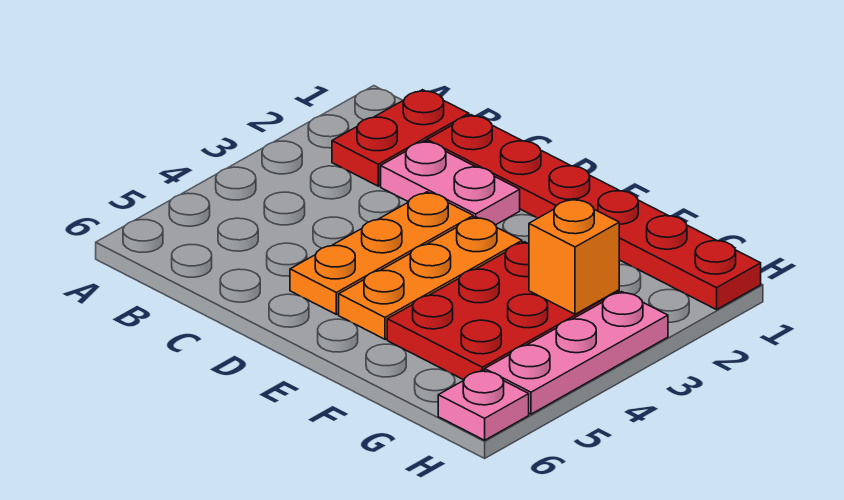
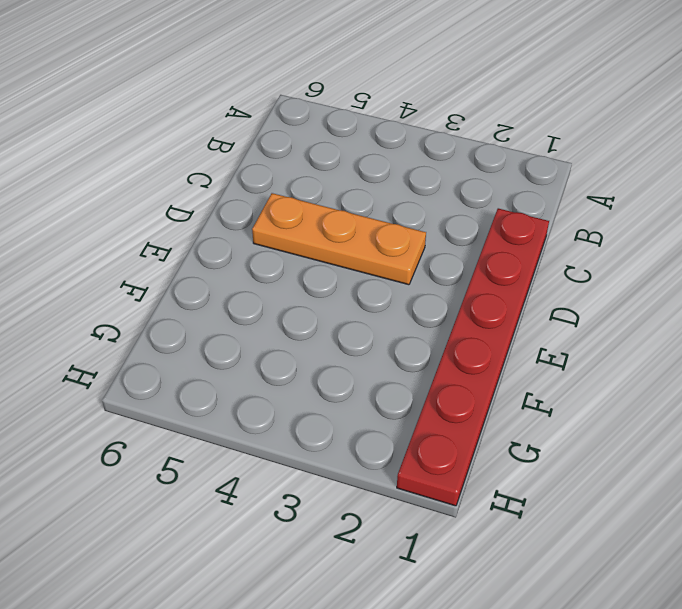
none -> red 1x2 plate [332,90,469,186]
none -> pink 1x2 plate [381,141,520,225]

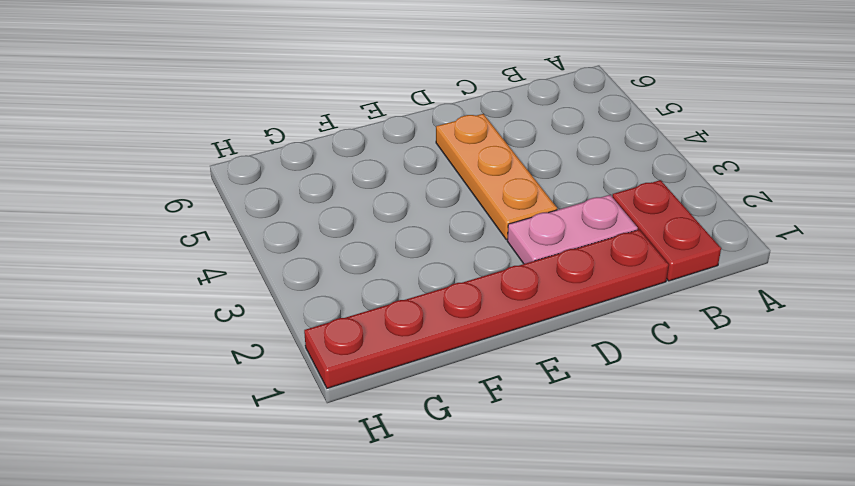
none -> orange 1x3 plate [339,217,522,339]
none -> red 2x3 plate [387,242,619,380]

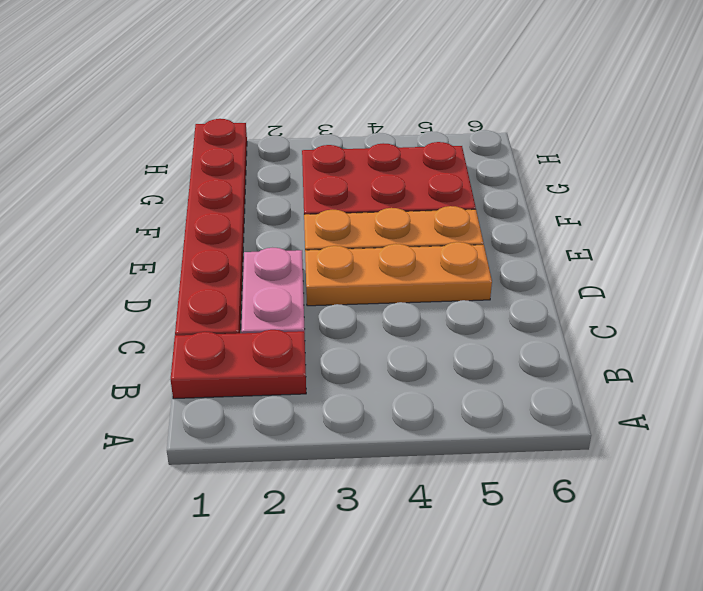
none -> pink 1x3 plate [485,292,668,414]
none -> pink 1x1 plate [438,370,529,440]

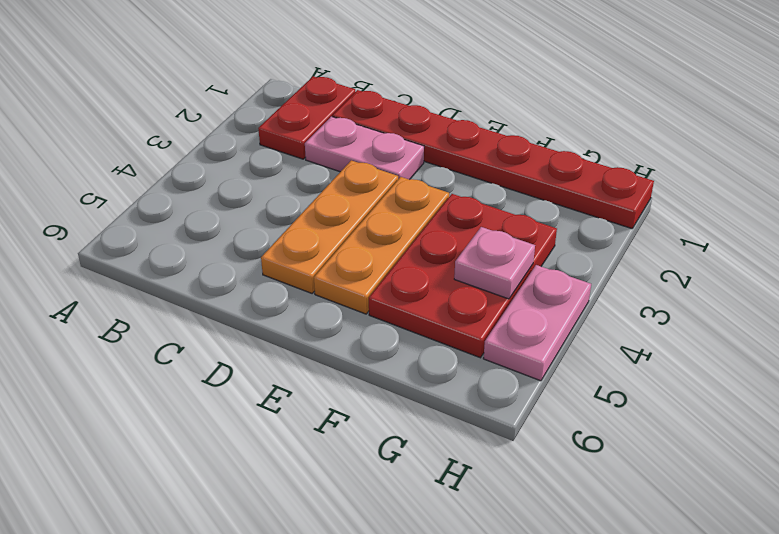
pink 1x1 plate [454,227,535,299] -> pink 1x1 plate moved to [438,370,529,440]
pink 1x2 plate [483,265,591,381] -> pink 1x3 plate [485,292,668,414]
none -> orange 1x1 brick [529,199,619,314]

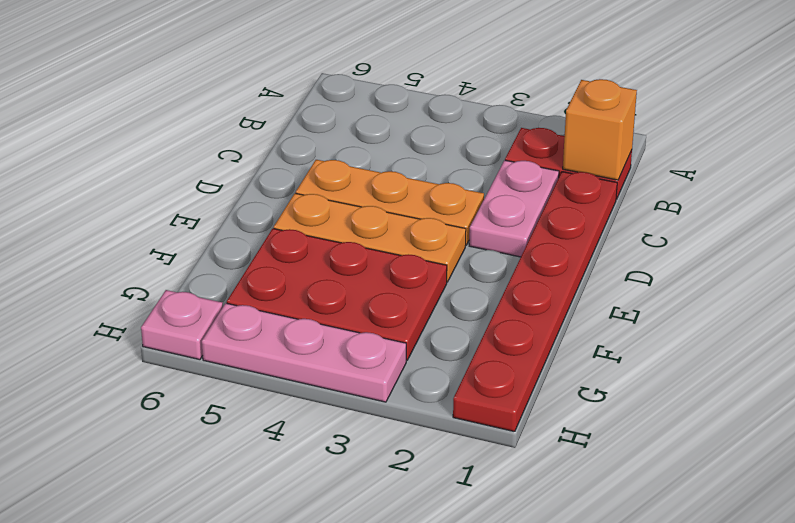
orange 1x1 brick [563,79,637,180] -> orange 1x1 brick moved to [529,199,619,314]

